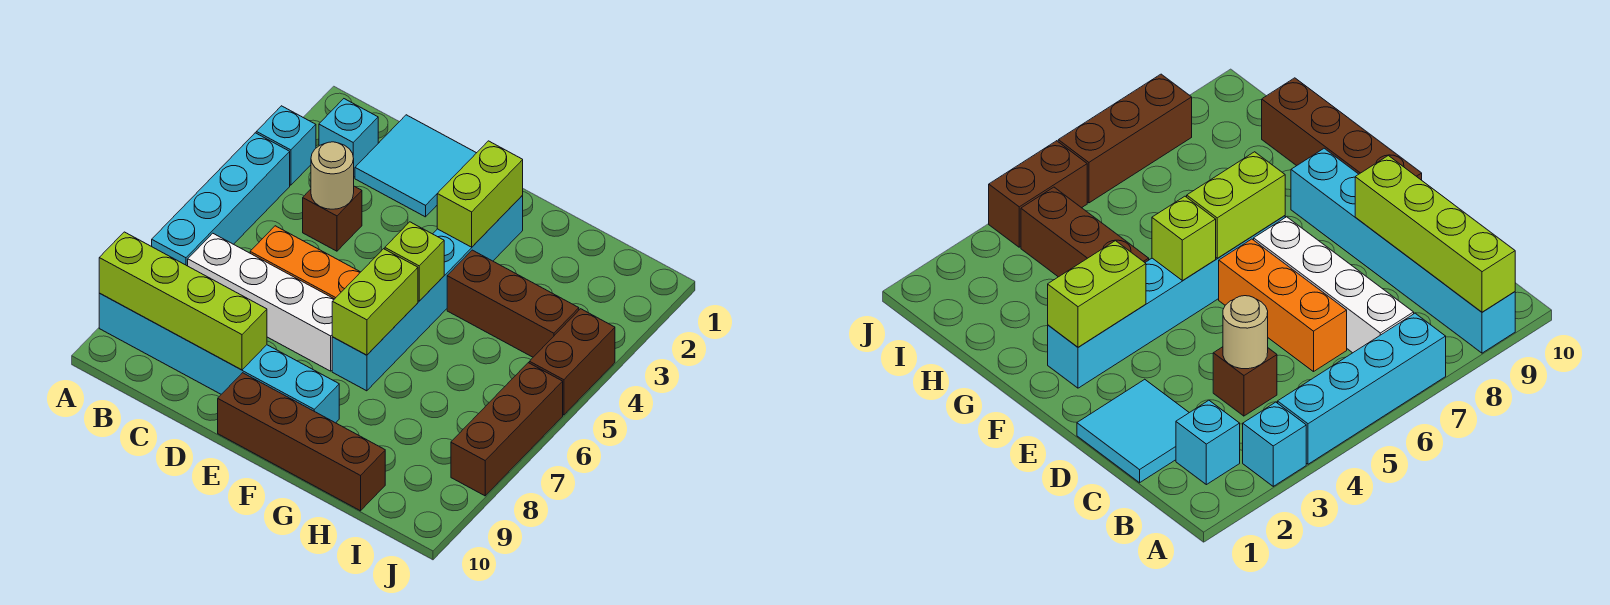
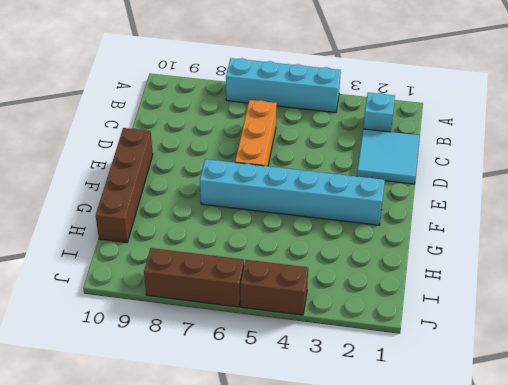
none -> cyan 1x1 brick [256,106,316,185]
none -> cyan 1x6 brick [99,293,339,423]
none -> white 1x4 brick [188,233,334,371]

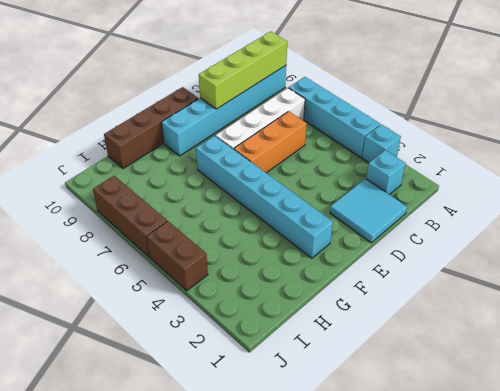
none -> brown 1x1 brick [303,186,362,251]
none -> brown 1x3 brick [447,250,579,357]
none -> tan 1x1 round brick [311,142,354,209]

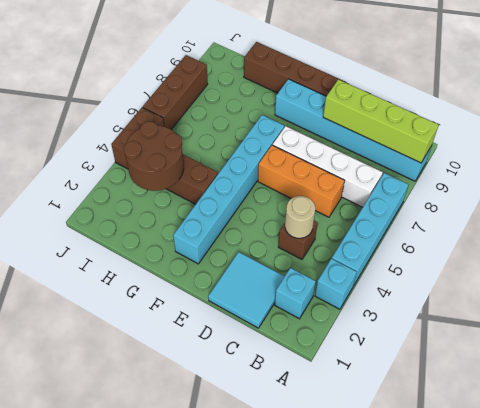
brown 2x2 round brick [124,121,184,191] -> none
none -> lime 1x2 brick [437,141,523,247]
none -> lime 1x1 brick [385,222,444,301]
none -> lime 1x2 brick [332,249,418,355]

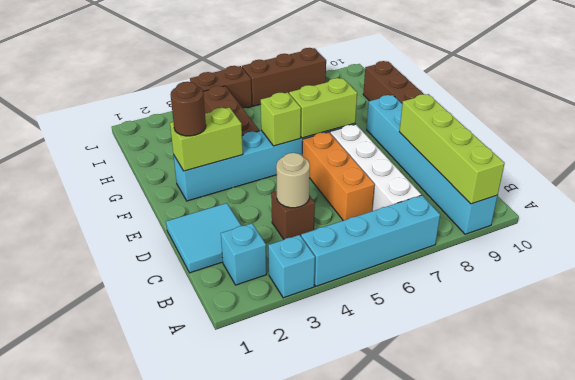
brown 1x1 round brick [171,82,206,136] -> none

